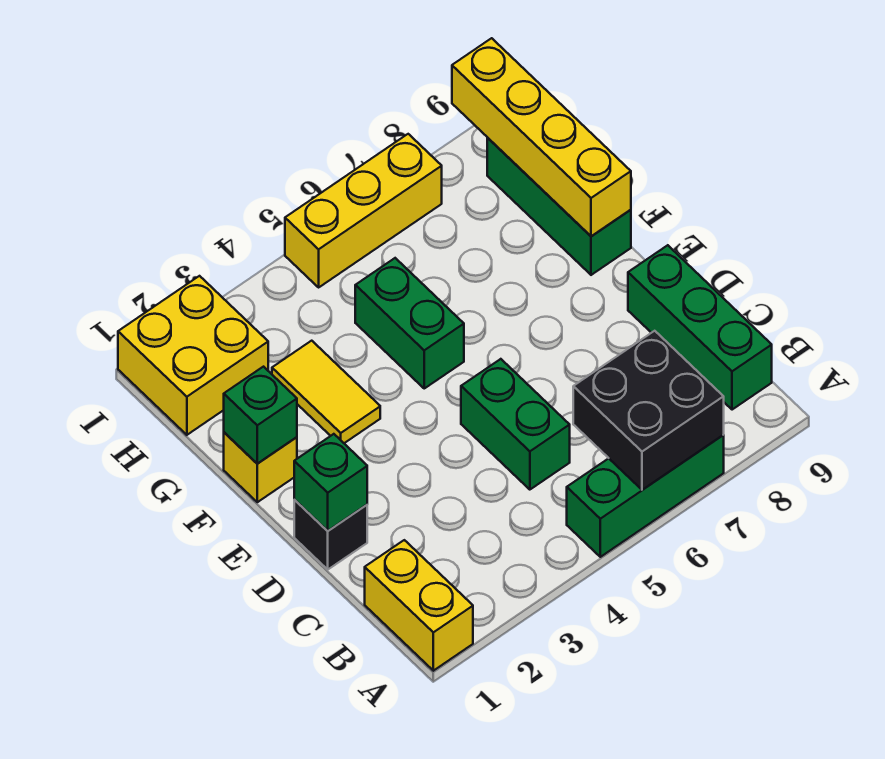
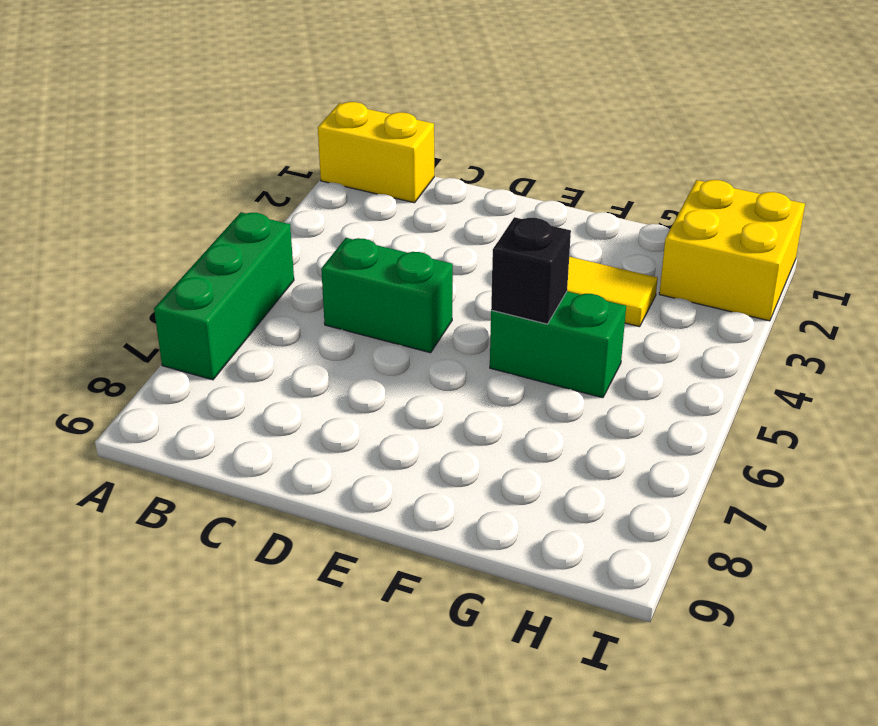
black 1x1 brick [491,217,571,324] -> black 1x1 brick moved to [294,500,367,569]
none -> green 1x3 brick [628,245,772,410]
none -> yellow 1x1 brick [224,432,297,502]
none -> green 1x3 brick [487,138,631,275]

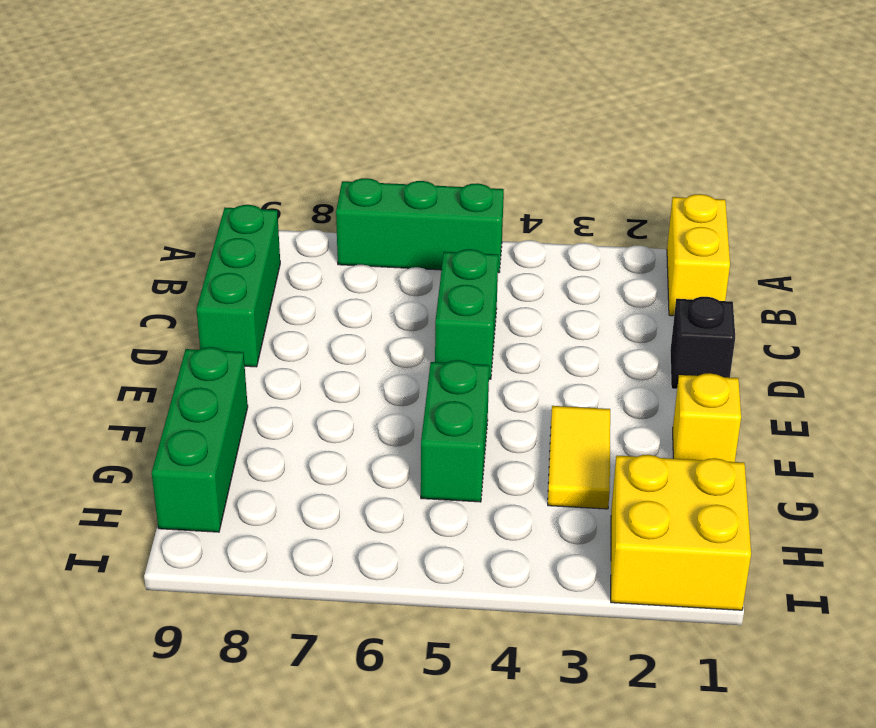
none -> yellow 1x3 brick [285,134,442,287]
none -> black 2x2 brick [573,331,724,490]
none -> green 1x1 brick [294,434,367,531]

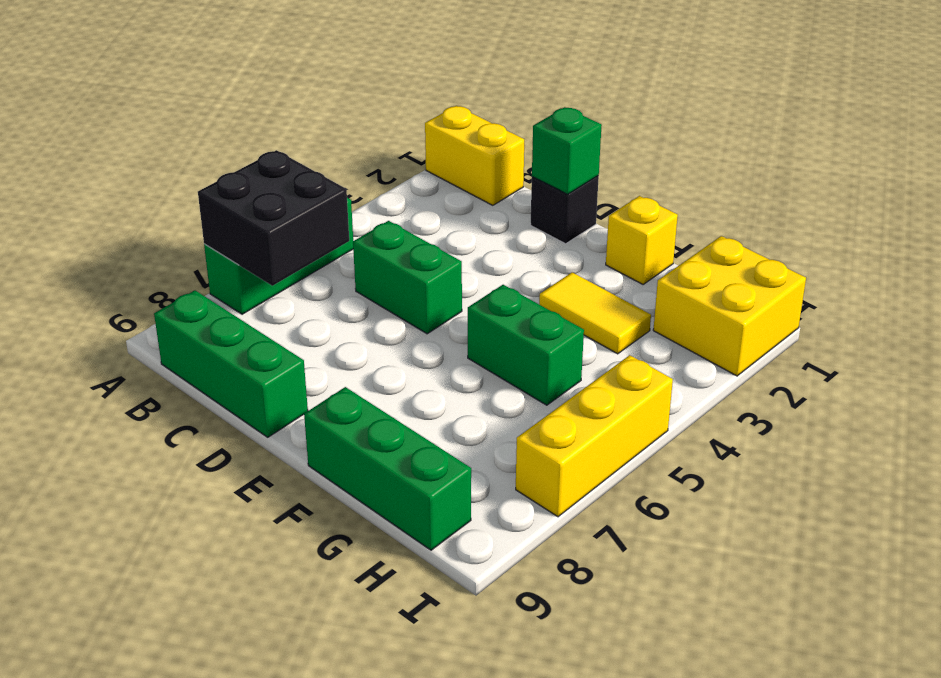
none -> green 1x1 brick [224,367,297,463]
none -> yellow 1x4 brick [452,38,631,236]

